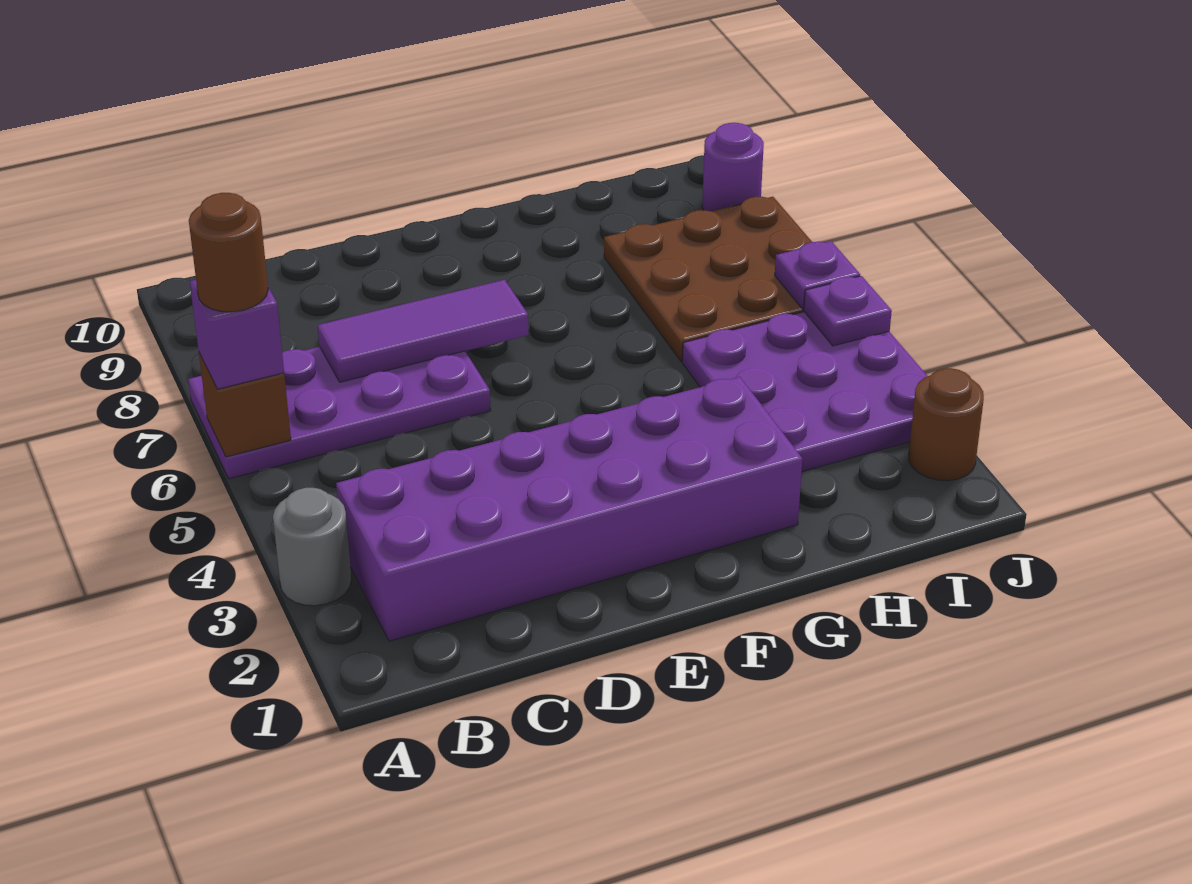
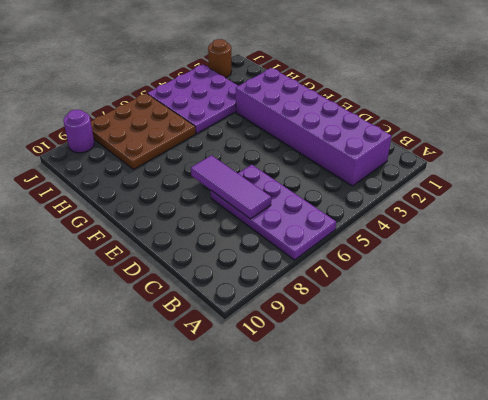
none -> grey 1x1 round brick [273,488,351,606]
none -> brown 1x1 brick [199,353,291,457]
none -> purple 1x1 plate [804,276,892,346]

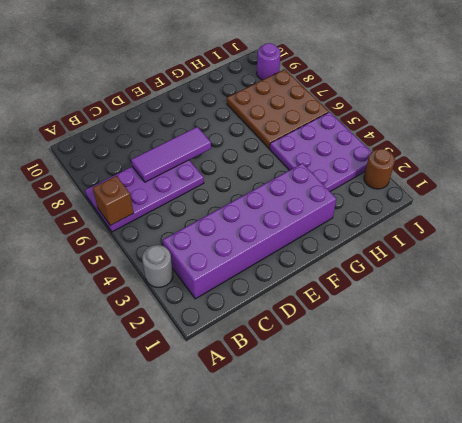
none -> purple 1x1 plate [804,276,892,346]
none -> purple 1x1 plate [775,241,860,309]
none -> purple 1x1 brick [190,280,284,389]

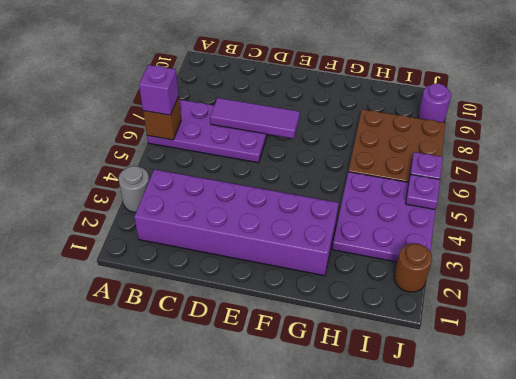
none -> brown 1x1 round brick [189,193,268,312]

